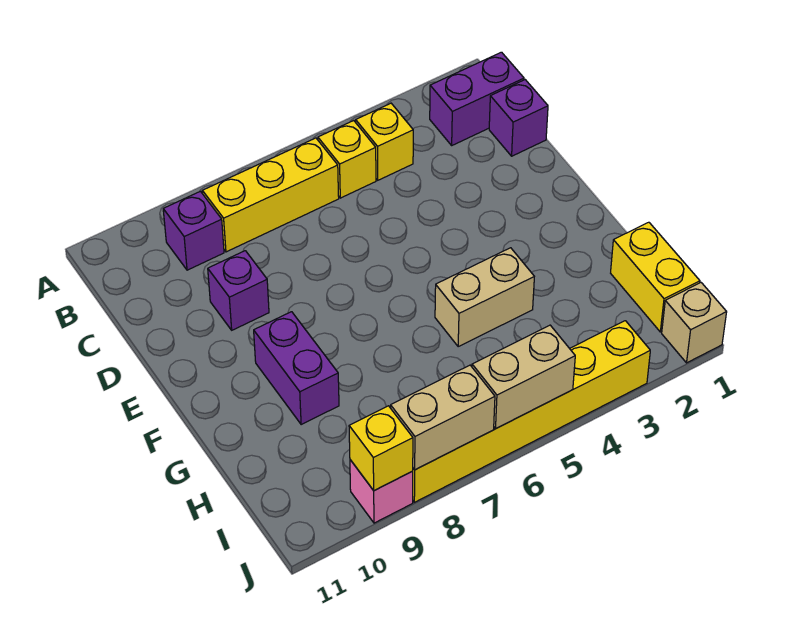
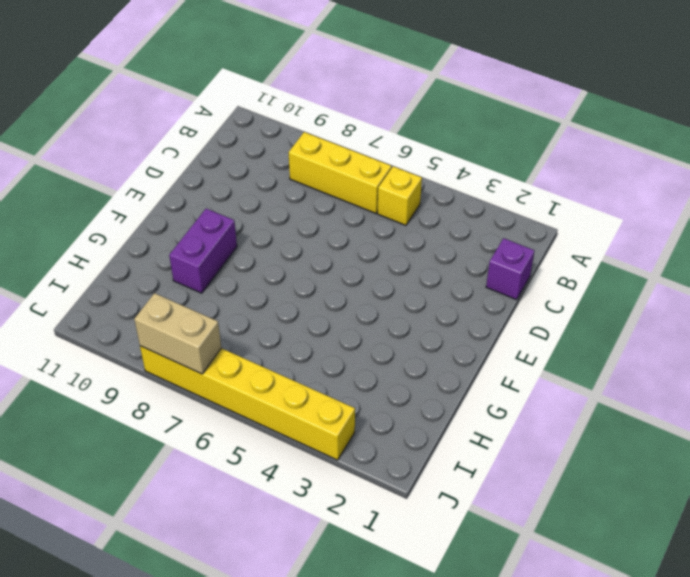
none -> purple 1x2 brick [430,52,524,145]
none -> yellow 1x1 brick [356,103,413,180]
none -> purple 1x1 brick [163,191,224,270]

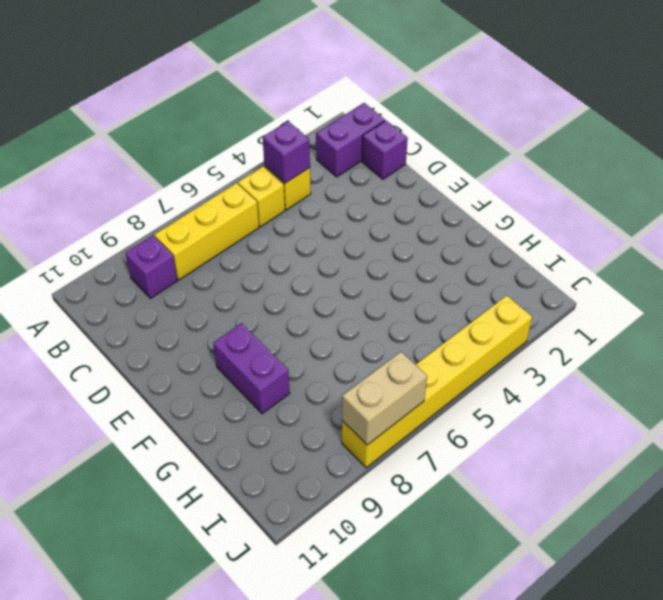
purple 1x1 brick [263,121,310,183] -> purple 1x1 brick moved to [208,251,269,330]
none -> tan 1x2 brick [435,248,534,346]
none -> yellow 1x2 brick [611,222,700,332]
none -> tan 1x1 brick [662,283,727,363]

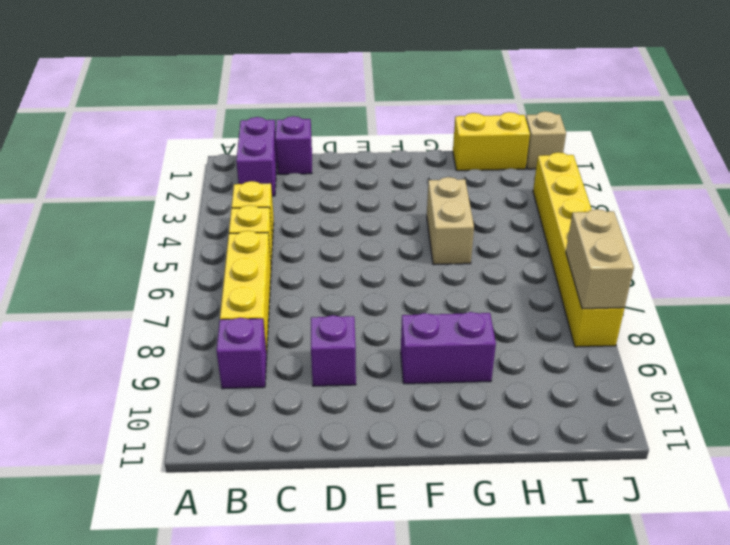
none -> pink 1x1 brick [350,460,413,523]
none -> tan 1x2 brick [472,325,575,428]
none -> yellow 1x1 brick [349,406,413,491]

